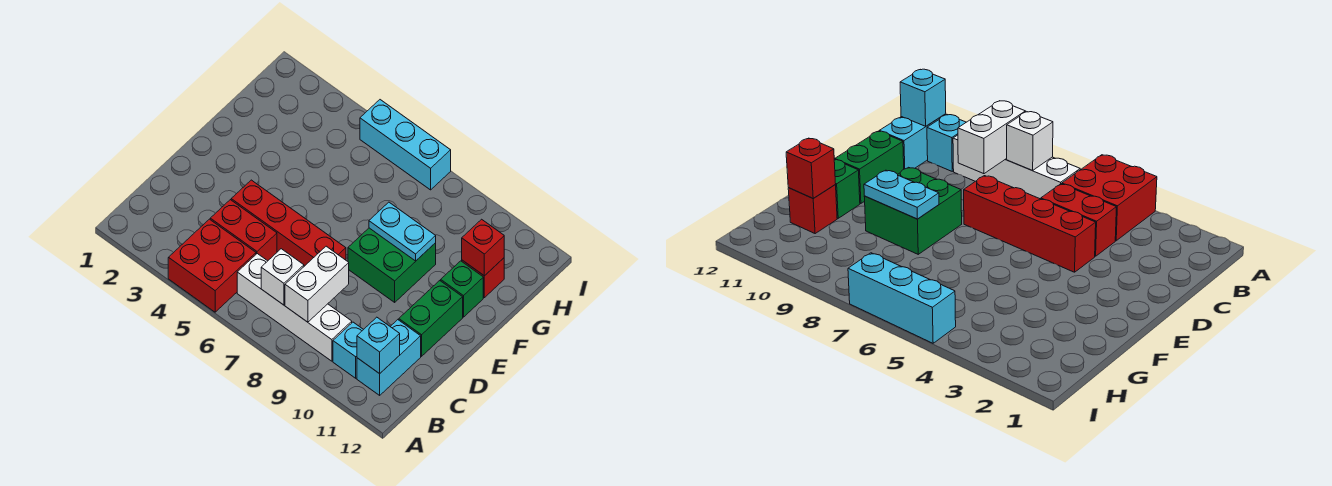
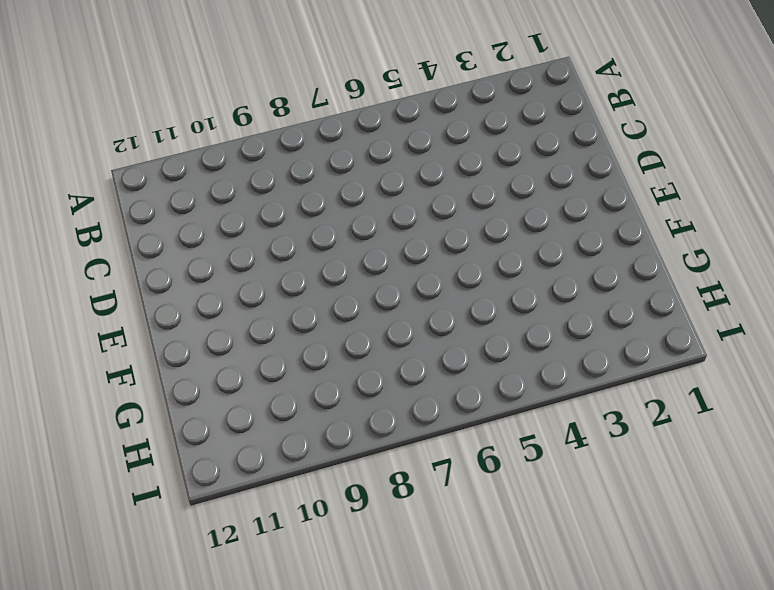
none -> red 2x2 brick [168,219,256,312]
none -> white 1x4 brick [237,254,352,361]
none -> cyan 1x1 brick [333,322,364,378]

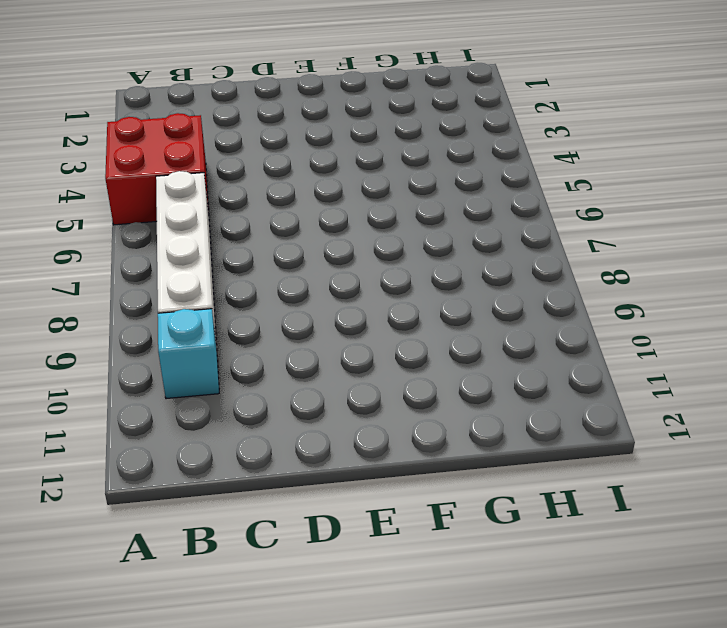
none -> cyan 1x2 brick [357,320,421,395]
none -> red 1x2 brick [210,200,277,261]
none -> red 1x4 brick [231,180,346,266]

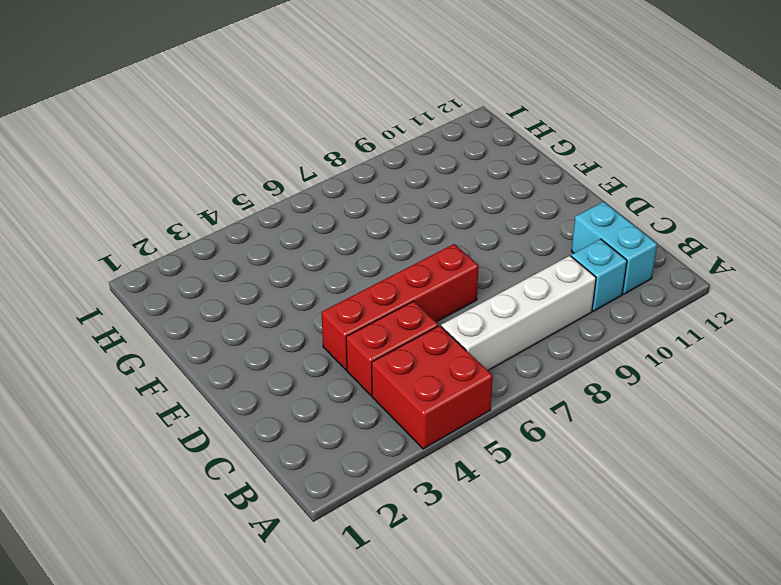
none -> green 1x2 brick [399,281,463,356]
none -> green 2x2 brick [348,228,436,302]
none -> green 1x1 brick [441,261,483,317]

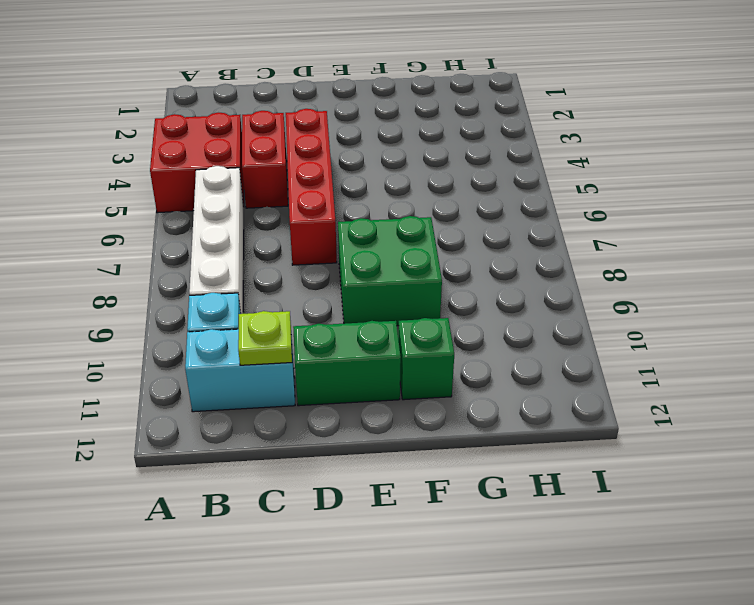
lime 1x1 plate [238,311,292,365] -> none
none -> red 1x1 brick [462,258,504,298]
none -> cyan 1x3 brick [360,100,451,190]
none -> white 1x1 brick [261,249,304,305]

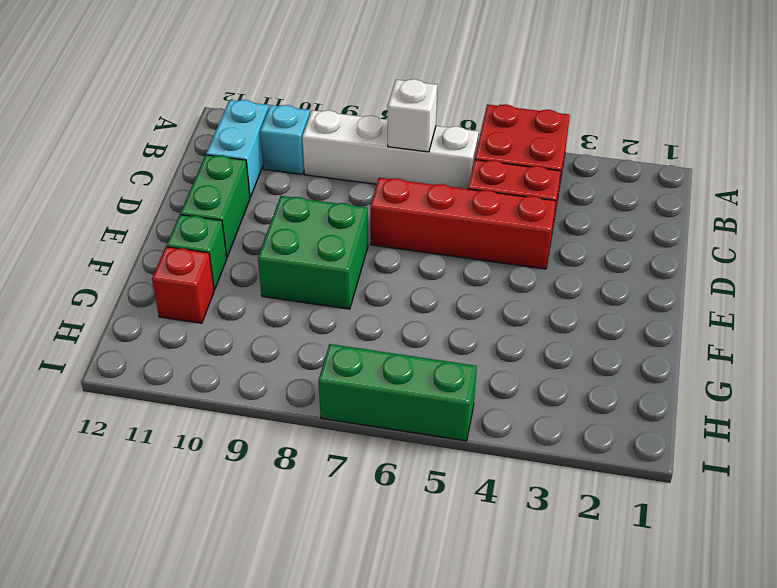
green 1x3 brick [318,344,477,441] -> cyan 1x3 brick [360,100,451,190]
none -> white 1x2 brick [285,246,349,322]
none -> cyan 1x1 brick [357,317,400,374]
none -> cyan 1x2 plate [369,202,436,261]

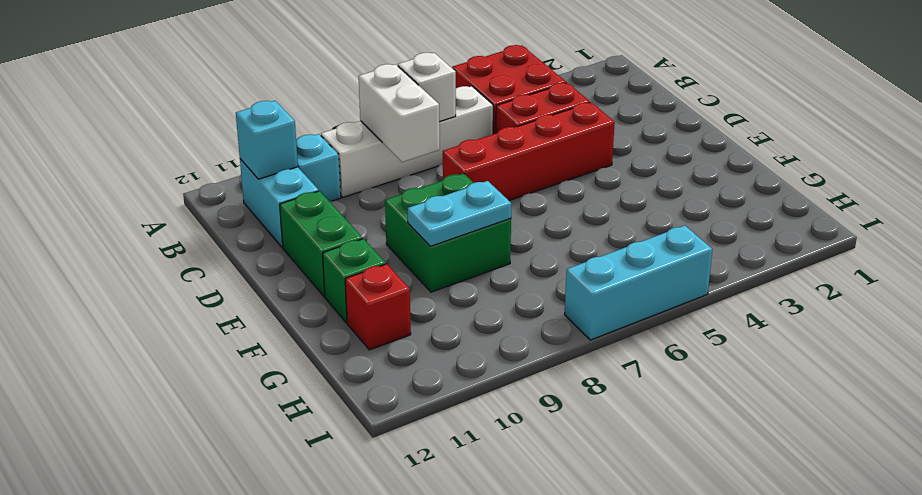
none -> red 1x1 brick [462,219,504,276]

